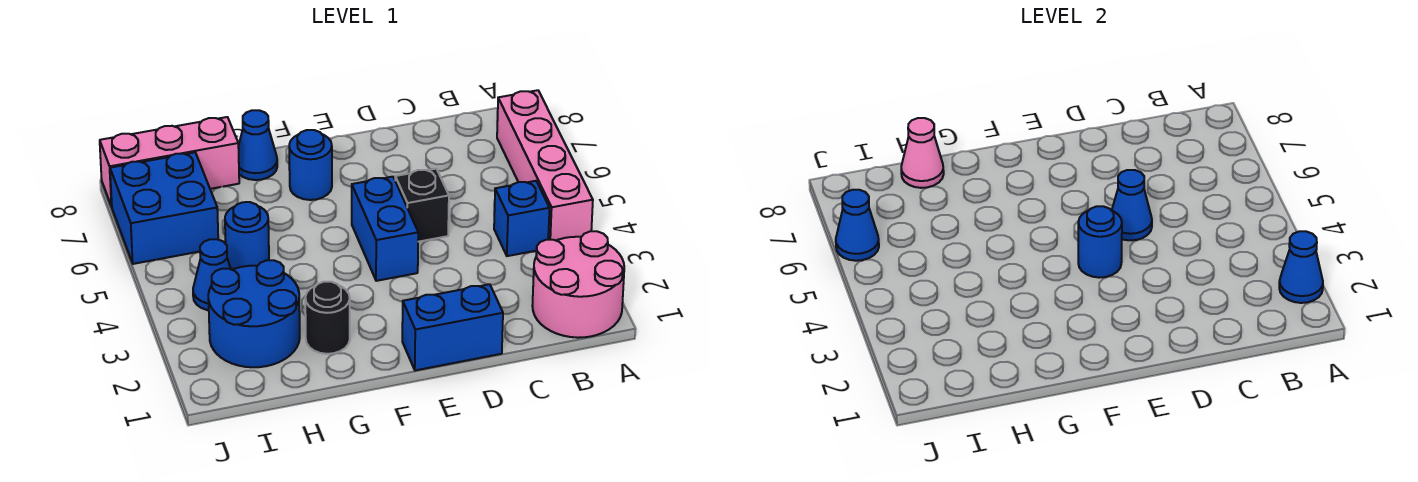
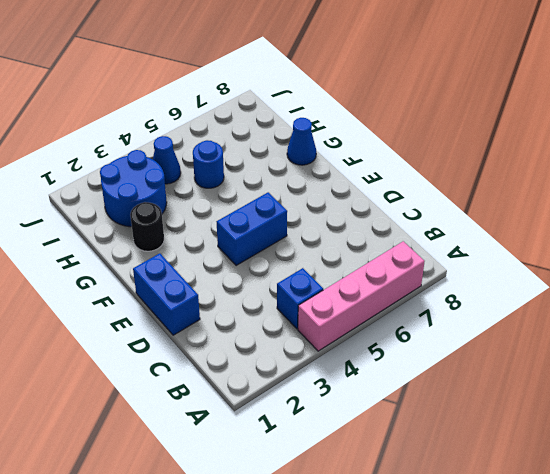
none -> pink 2x2 round brick [532,231,624,338]
none -> black 1x1 brick [395,169,449,242]
none -> blue 1x1 round brick [289,130,332,200]

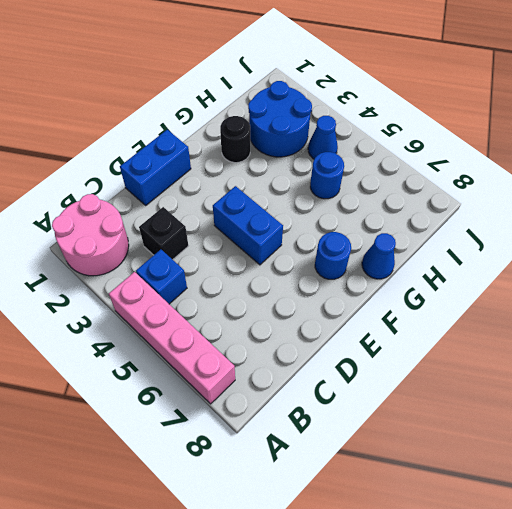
black 1x1 brick [139,207,188,260] -> black 1x1 brick moved to [395,169,449,242]
none -> pink 1x3 brick [100,117,239,207]
none -> blue 2x2 brick [110,152,218,264]
none -> blue 1x1 cone [1279,231,1323,303]

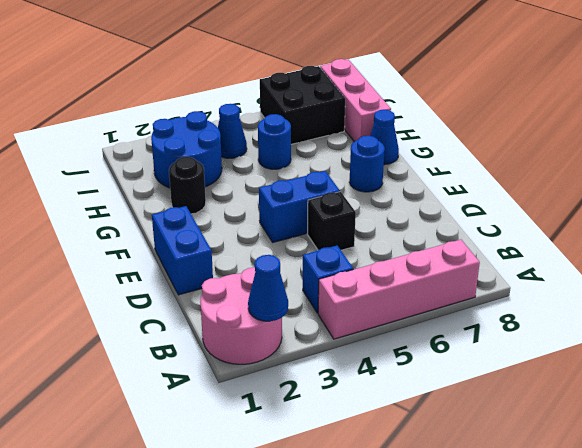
black 2x2 brick [260,66,345,144] -> blue 2x2 brick [110,152,218,264]
none -> blue 1x1 cone [1112,170,1152,240]
none -> blue 1x1 round brick [1078,206,1122,278]
none -> pink 1x1 cone [901,118,944,188]

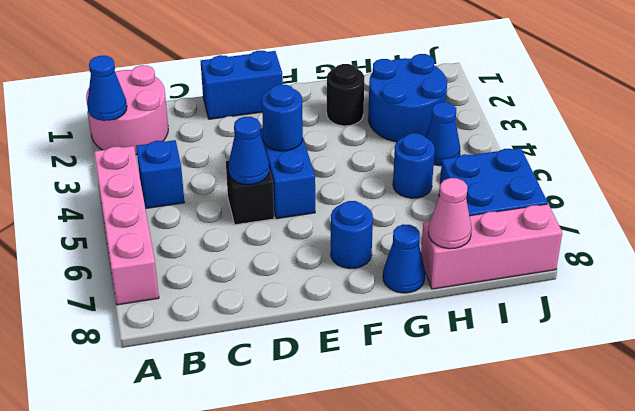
none -> blue 1x1 cone [836,190,879,261]

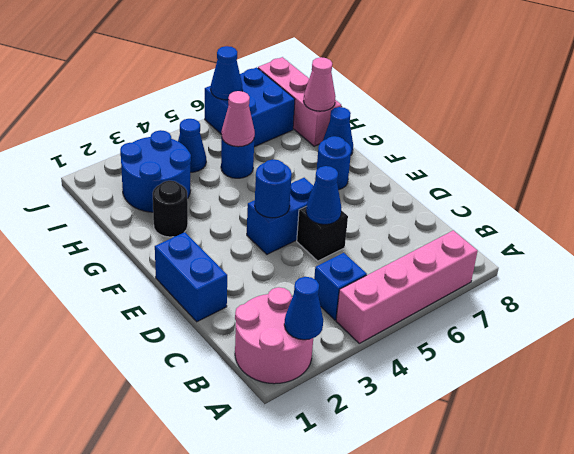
pink 1x1 cone [222,91,255,147] -> none

